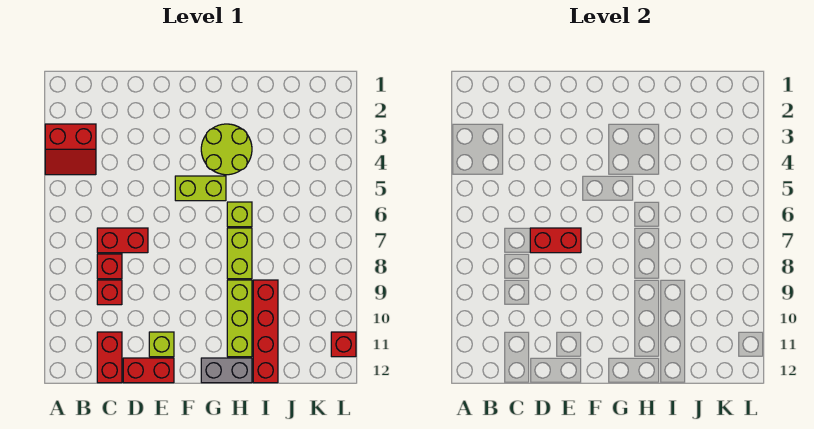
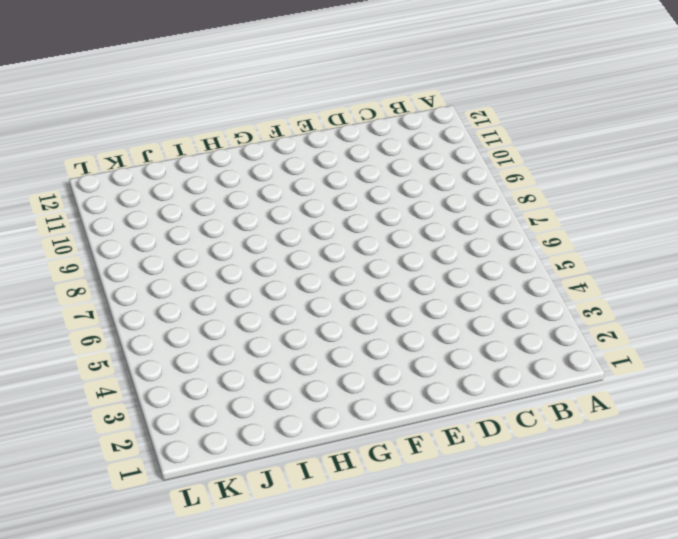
none -> red 2x2 slope [45,124,96,175]
none -> red 1x2 brick [97,228,148,253]
none -> red 1x1 brick [97,254,122,279]

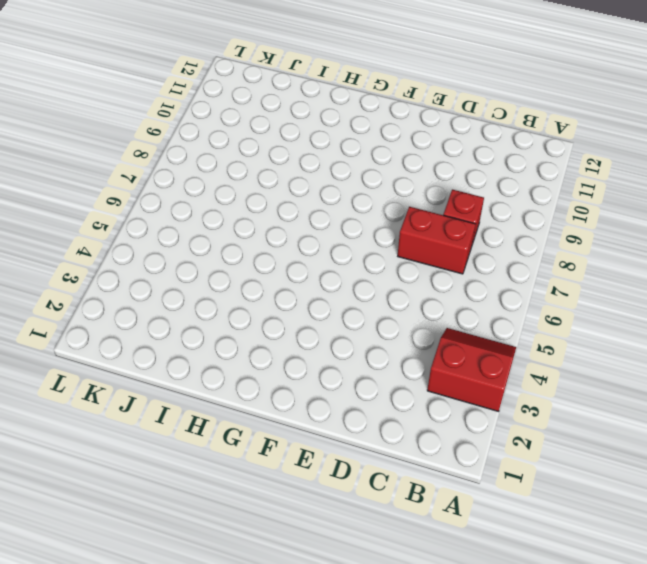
none -> red 1x1 brick [97,280,122,305]
none -> red 1x2 brick [97,332,122,383]
none -> red 1x2 brick [123,358,174,383]

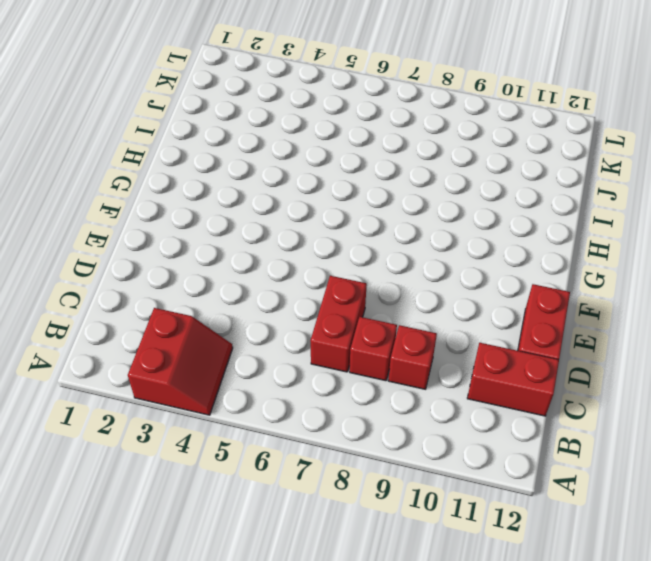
none -> lime 1x1 brick [149,332,174,357]
none -> lime 1x2 brick [175,176,226,201]
none -> lime 2x2 round brick [201,124,252,175]

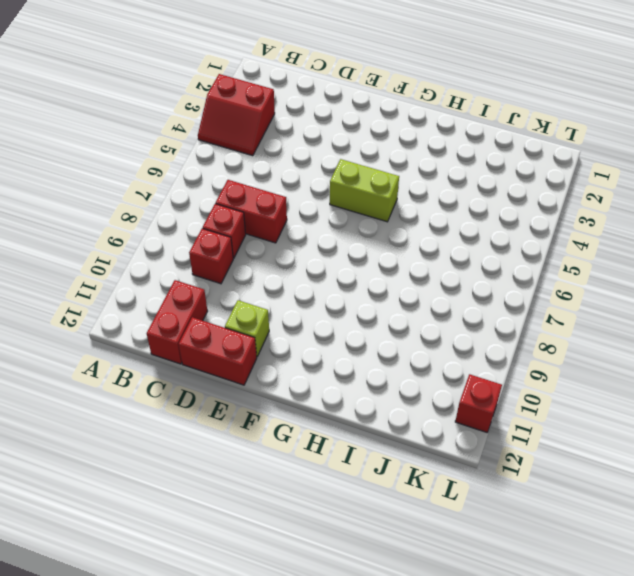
none -> lime 2x2 round brick [201,124,252,175]
none -> grey 1x2 brick [201,358,252,383]
none -> lime 1x1 brick [227,202,252,227]

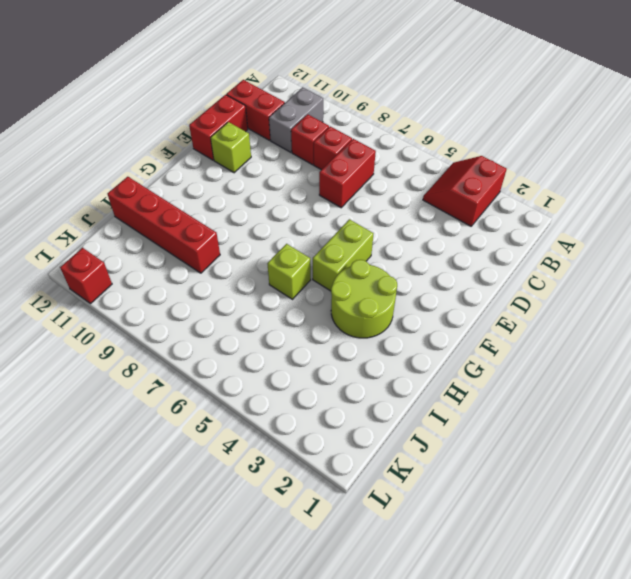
grey 1x2 brick [269,87,323,152] -> grey 1x2 brick moved to [201,358,252,383]
none -> lime 1x2 brick [227,228,252,279]
none -> lime 1x3 brick [227,280,252,357]
none -> red 1x2 brick [530,228,581,253]

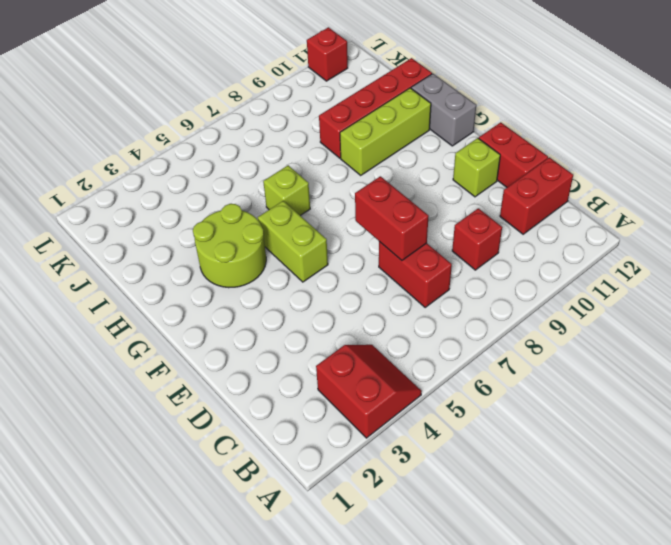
none -> red 1x1 brick [97,254,122,279]
none -> lime 1x2 brick [227,228,252,279]

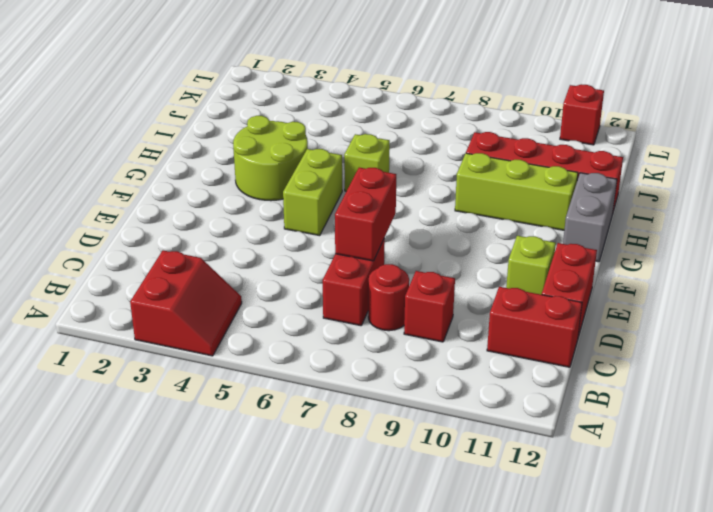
red 1x1 round brick [368,264,409,331] -> red 1x1 brick [97,254,122,279]
none -> lime 1x2 brick [227,228,252,279]

